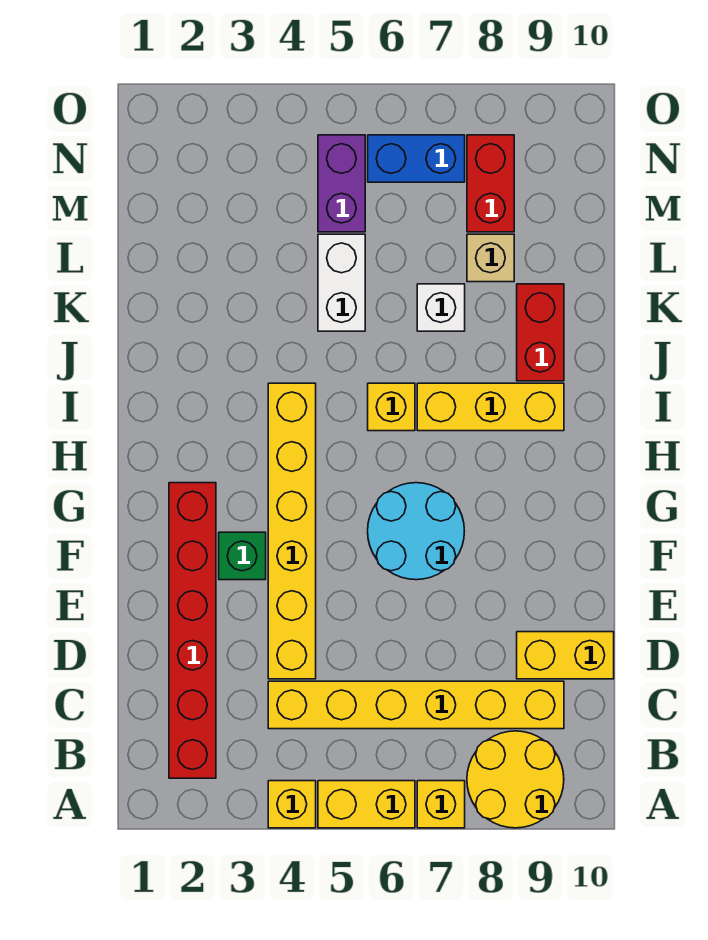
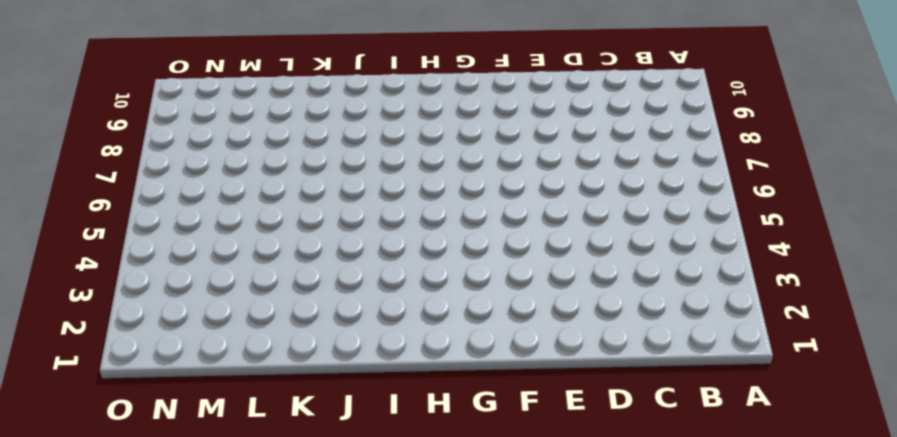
none -> yellow 1x1 brick [268,781,316,828]
none -> yellow 1x2 brick [318,781,415,828]
none -> yellow 1x1 brick [417,781,465,828]

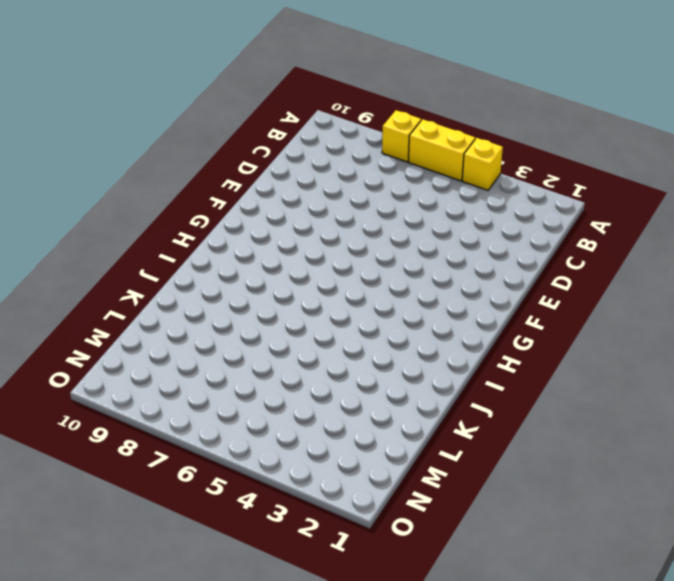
none -> yellow 2x2 round brick [467,731,564,828]
none -> red 1x6 brick [169,483,216,778]
none -> yellow 1x6 brick [268,681,564,729]

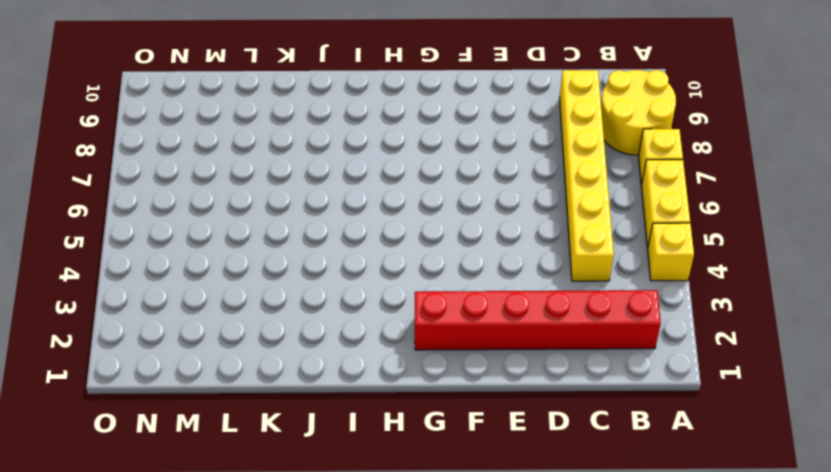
none -> yellow 1x6 brick [268,383,316,679]
none -> yellow 1x2 brick [517,632,614,679]
none -> green 1x1 brick [219,532,266,580]

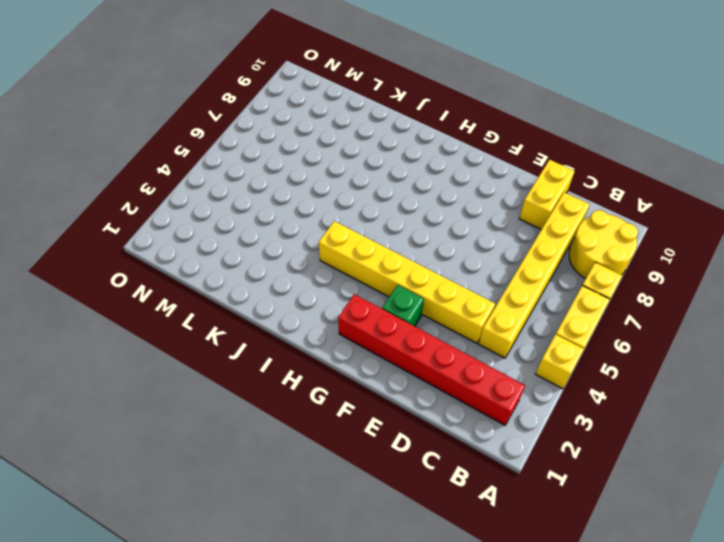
none -> cyan 2x2 round brick [368,483,464,580]
none -> yellow 1x1 brick [368,383,415,431]
none -> yellow 1x3 brick [417,383,564,431]

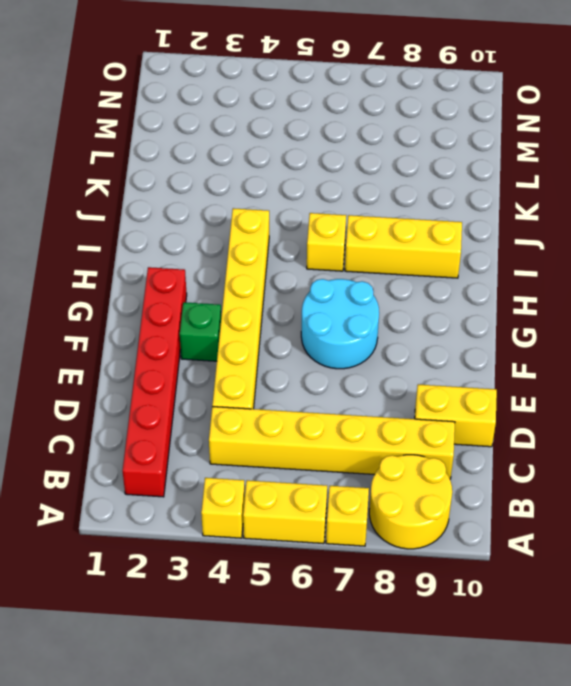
none -> red 1x2 brick [517,284,564,381]
none -> white 1x2 brick [318,234,365,331]
none -> white 1x1 brick [417,284,465,331]

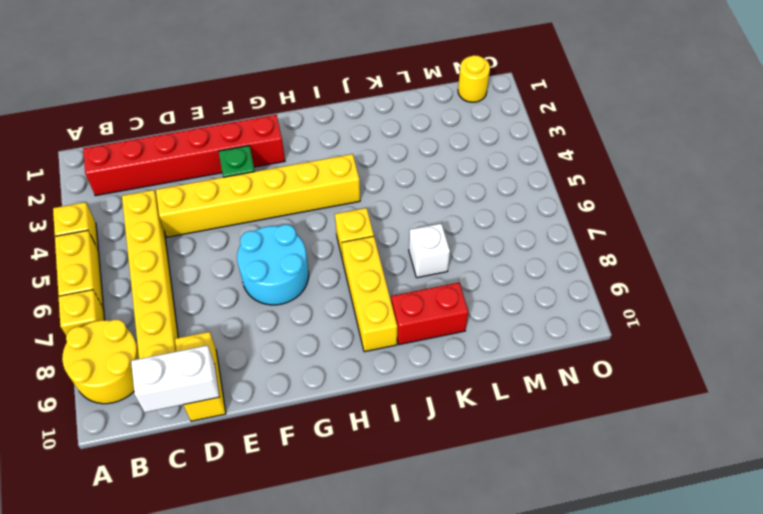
white 1x2 brick [131,345,219,412] -> white 1x2 brick moved to [318,234,365,331]
yellow 1x1 round brick [458,55,490,102] -> none
none -> tan 1x1 brick [467,234,514,282]
none -> purple 1x2 brick [318,135,365,232]
none -> red 1x2 brick [467,135,514,232]

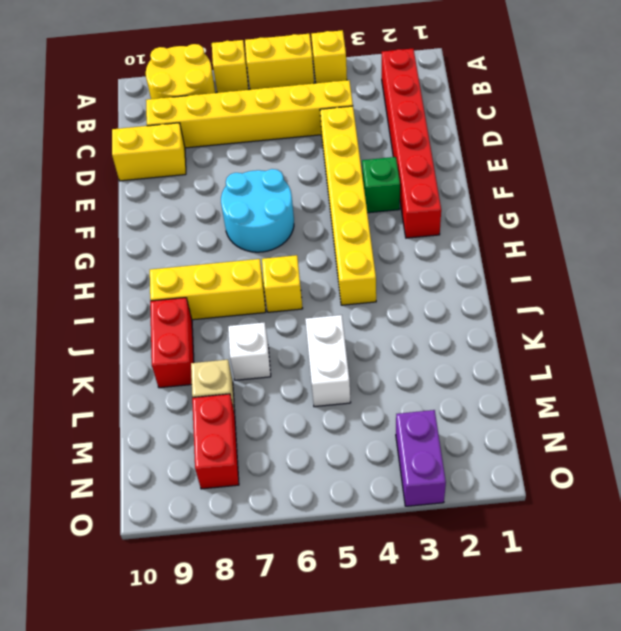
purple 1x2 brick [396,410,446,506] -> purple 1x2 brick moved to [318,135,365,232]
none -> blue 1x2 brick [368,135,465,182]

